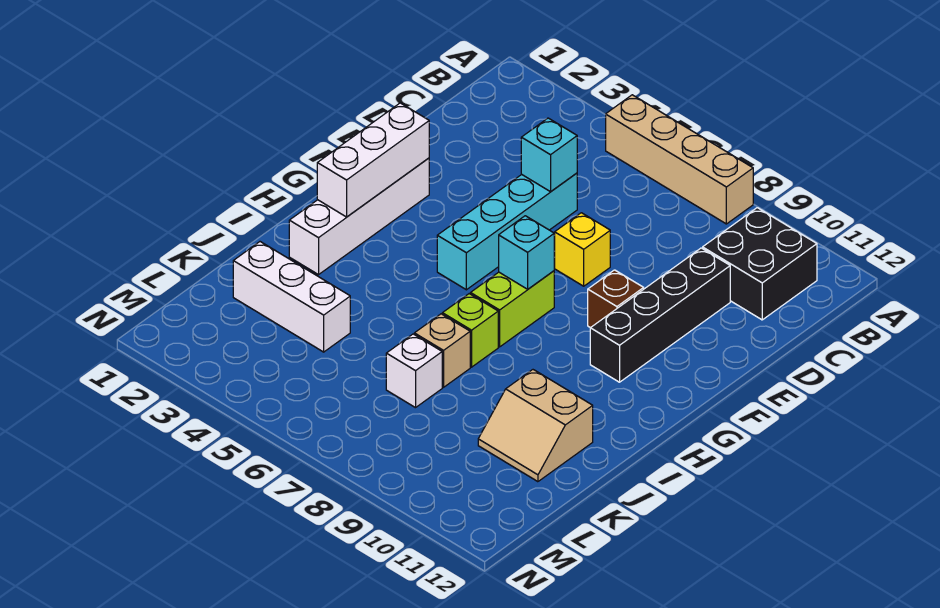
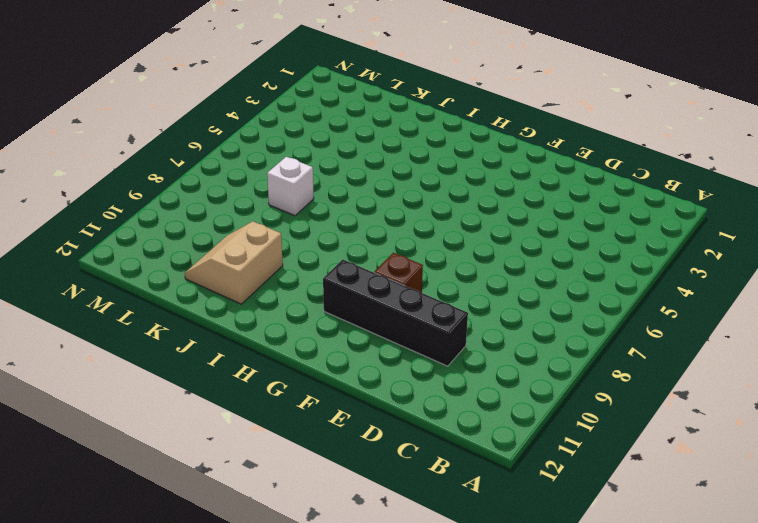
none -> tan 1x4 brick [606,95,753,224]
none -> black 2x2 brick [703,208,817,320]
none -> cyan 1x4 brick [437,173,577,290]

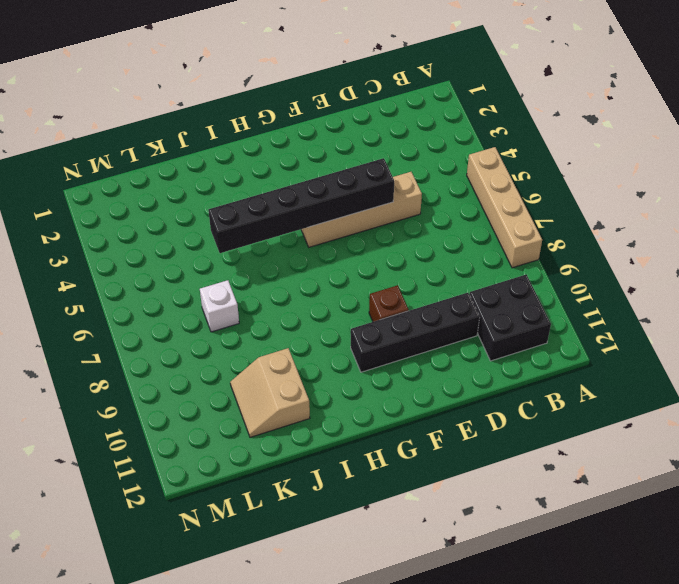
tan 1x4 brick [301,172,422,247] -> cyan 1x4 brick [437,173,577,290]
black 1x6 brick [208,158,394,253] -> none
none -> yellow 1x1 brick [554,213,610,286]
none -> white 1x4 brick [289,158,429,275]
none -> lime 1x2 brick [471,271,554,347]

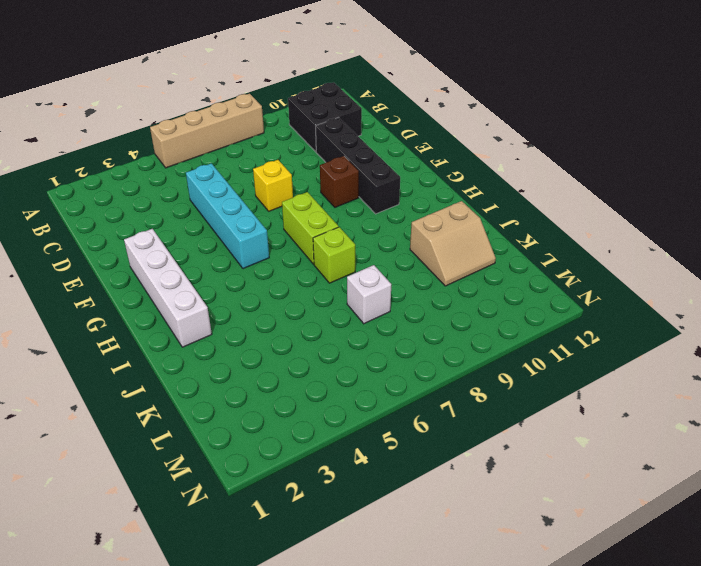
none -> tan 1x1 brick [414,314,470,387]
none -> white 1x3 brick [233,242,350,352]
none -> cyan 1x1 brick [521,118,577,192]

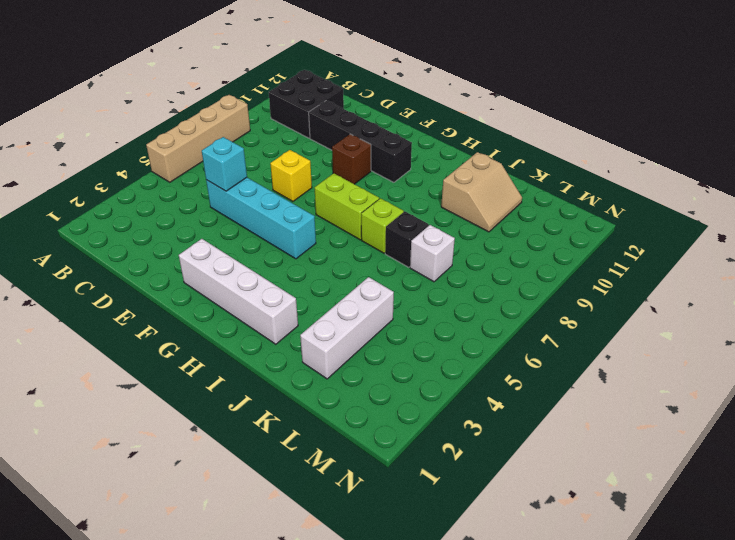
black 1x1 brick [385,211,429,267] -> tan 1x1 brick [414,314,470,387]
none -> white 1x3 brick [317,103,429,217]
none -> cyan 1x1 brick [499,216,554,289]

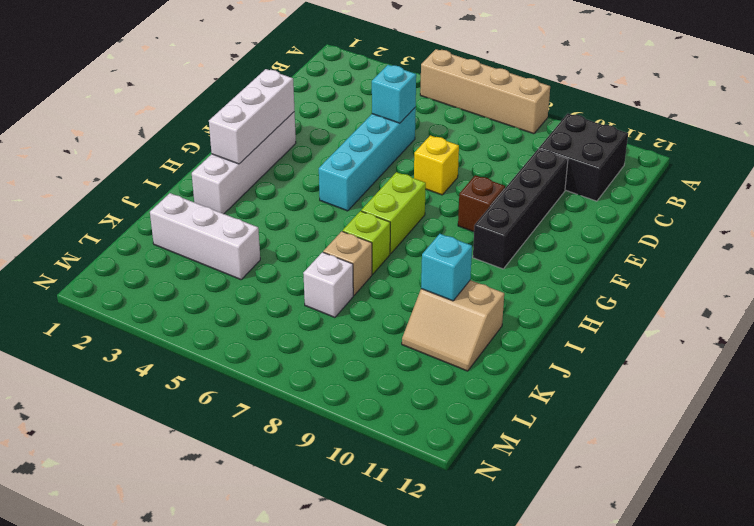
cyan 1x1 brick [421,234,472,301] -> cyan 1x1 brick moved to [499,216,554,289]

